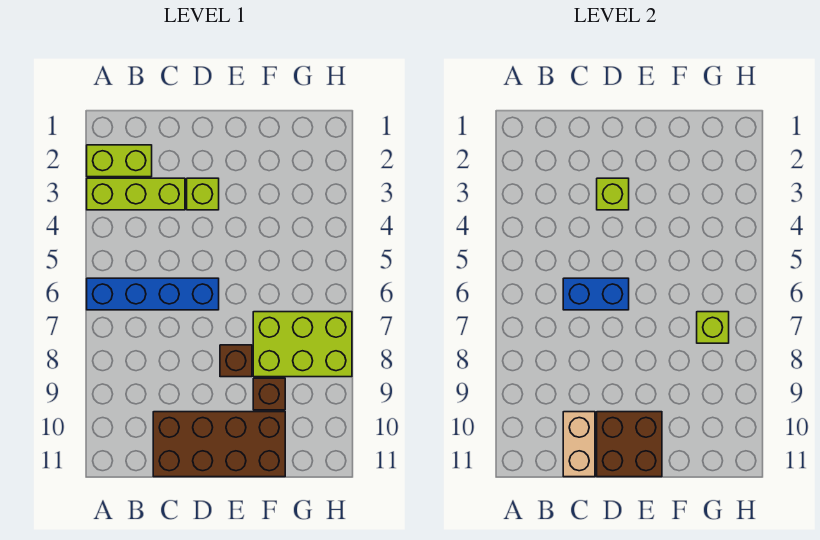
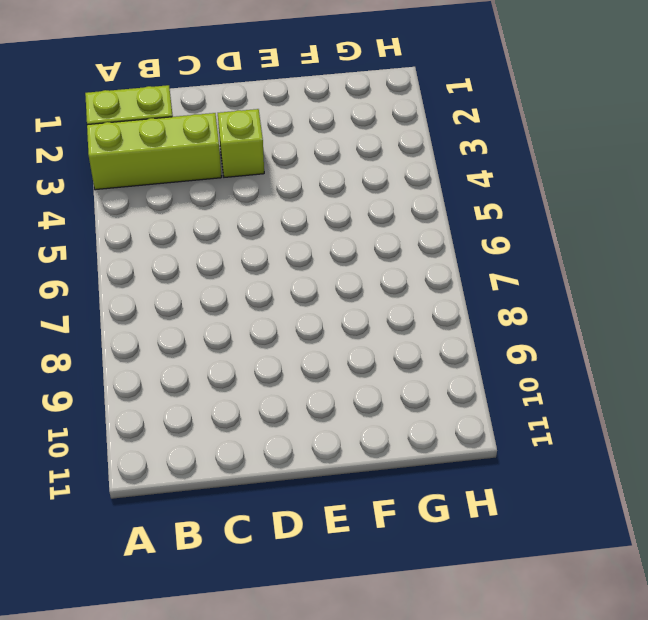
none -> blue 1x4 brick [87,278,219,310]
none -> brown 2x4 brick [153,412,285,477]
none -> brown 1x1 brick [220,345,252,377]

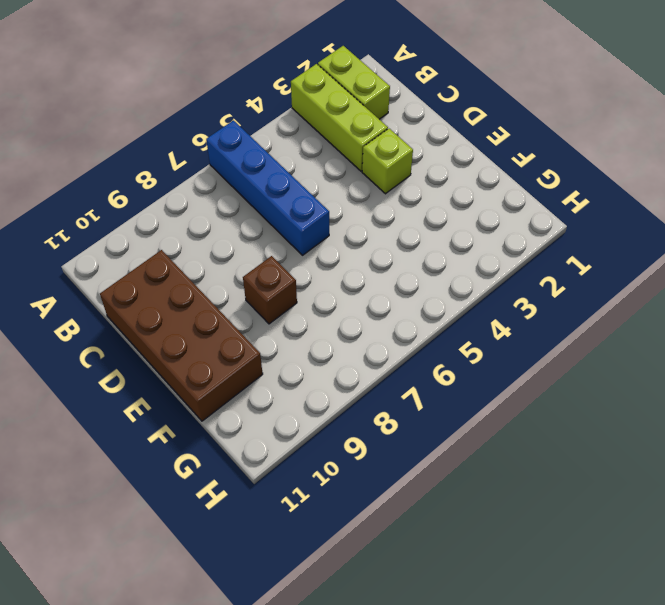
none -> lime 2x3 brick [253,312,352,377]
none -> brown 1x1 brick [253,378,285,410]
none -> blue 1x2 brick [563,278,629,310]

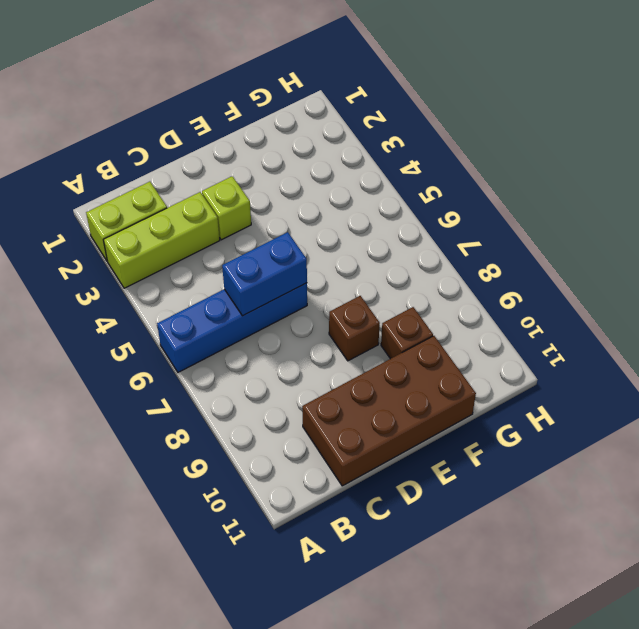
none -> lime 2x3 brick [253,312,352,377]
none -> tan 1x2 brick [563,412,595,477]
none -> lime 1x1 brick [597,178,629,210]

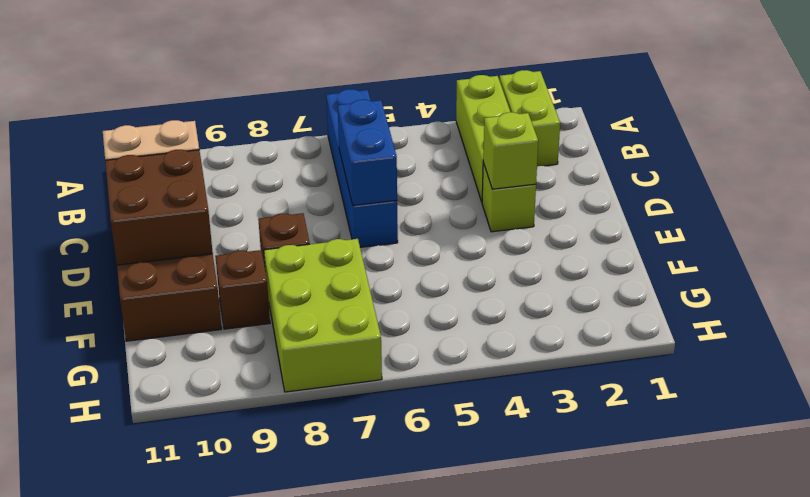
none -> lime 1x1 brick [697,312,729,343]

